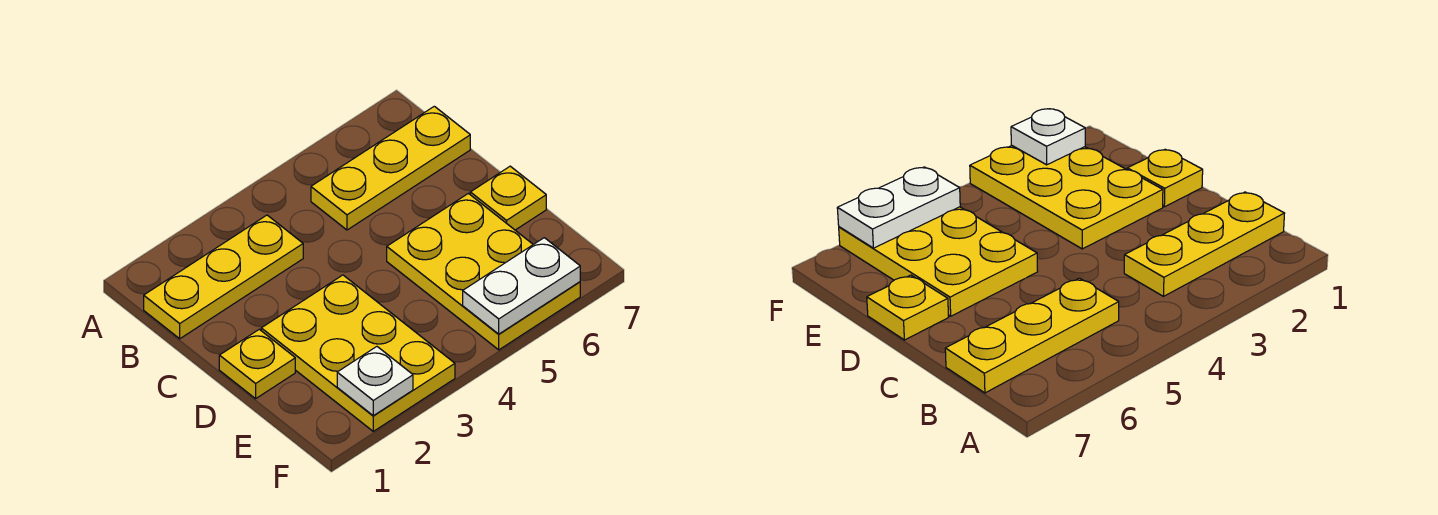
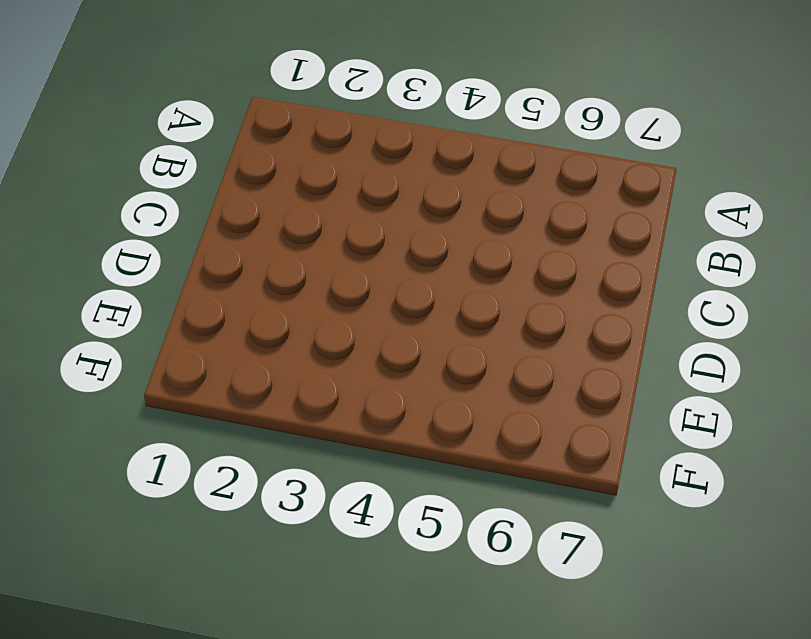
none -> yellow 1x3 plate [144,215,303,339]
none -> yellow 1x3 plate [311,106,470,230]

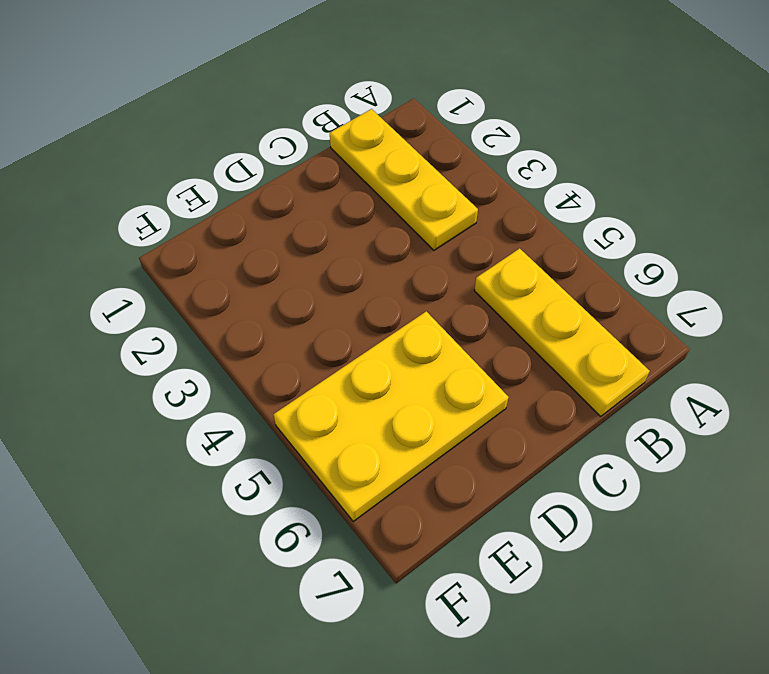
none -> yellow 1x1 plate [219,329,295,399]
none -> yellow 2x3 plate [261,275,455,431]

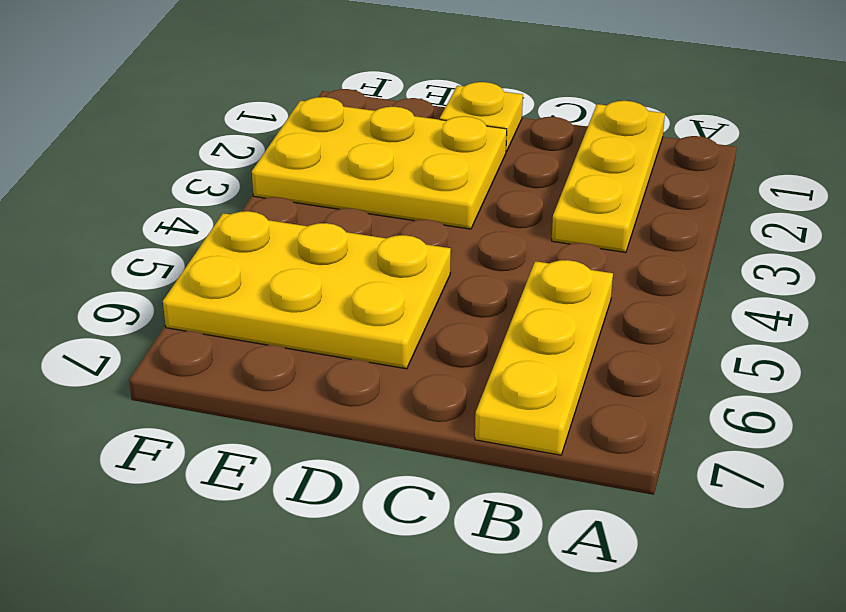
none -> yellow 1x1 plate [470,166,546,230]
none -> white 1x1 plate [337,347,413,416]

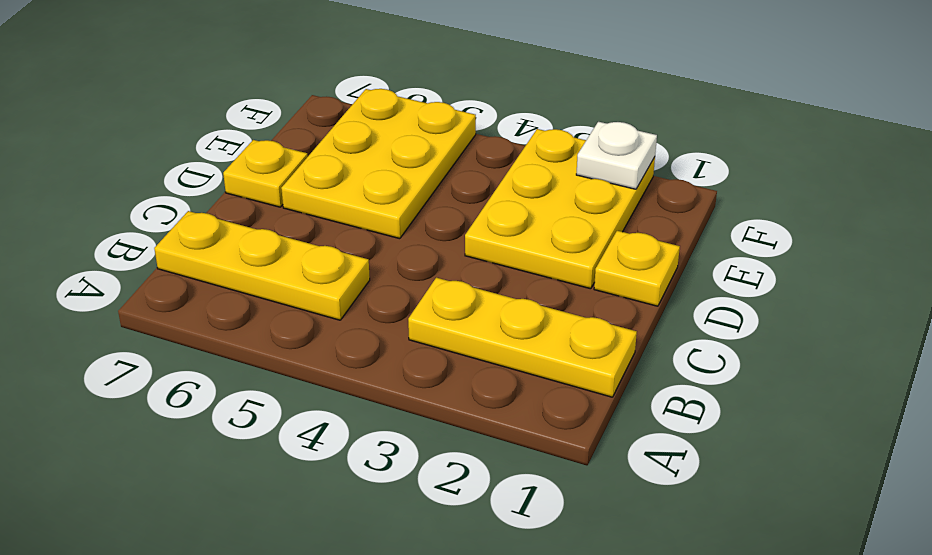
none -> white 1x2 plate [463,238,580,334]

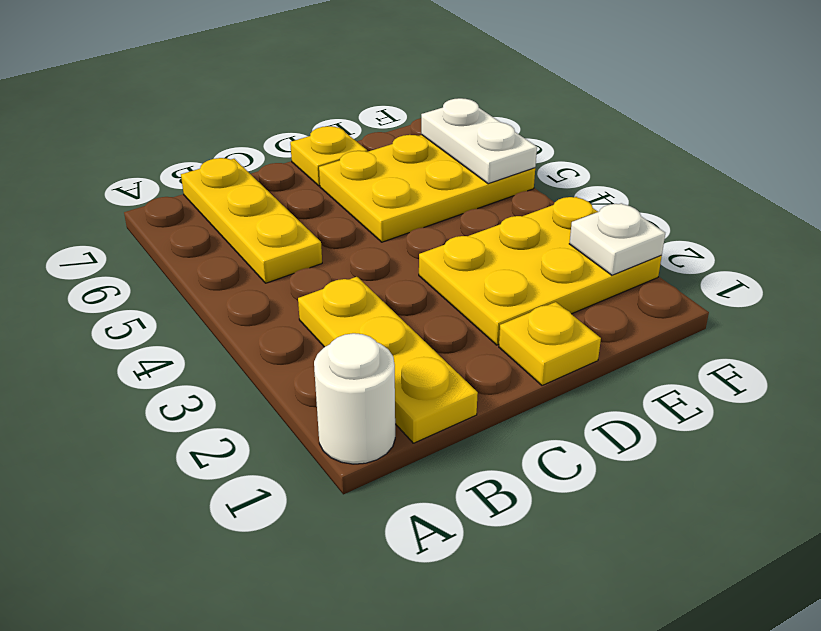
white 1x1 round brick [314,333,395,464] -> none

